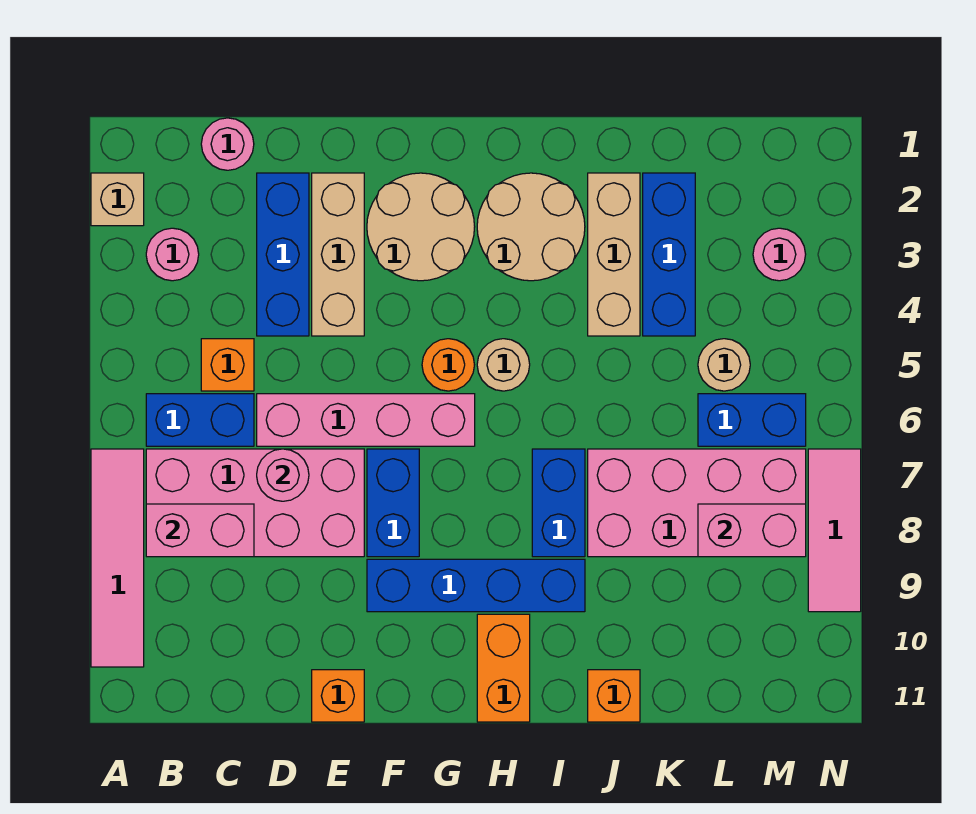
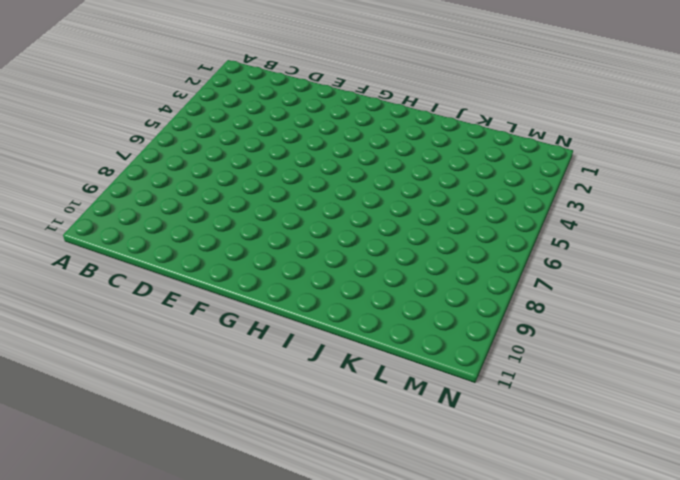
none -> tan 1x1 brick [91,173,144,226]
none -> pink 1x4 tile [91,449,144,667]
none -> pink 1x1 round brick [146,228,199,281]
none -> blue 1x2 brick [146,394,254,446]

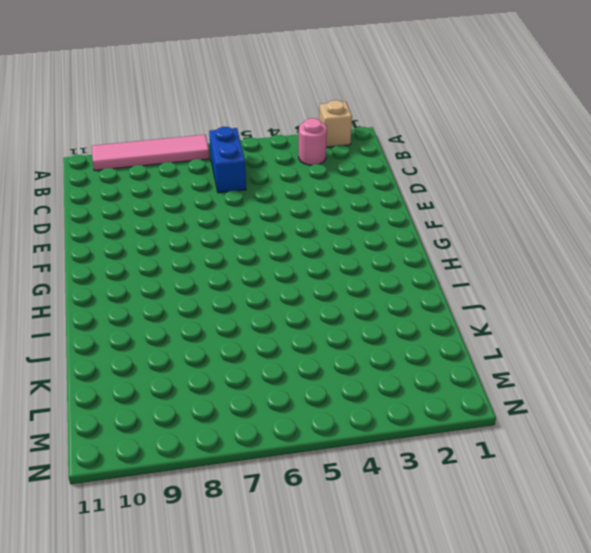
none -> pink 2x4 brick [146,449,364,557]
none -> pink 1x1 round brick [201,118,254,170]
none -> orange 1x1 brick [201,339,254,391]
none -> blue 1x3 brick [257,173,309,336]

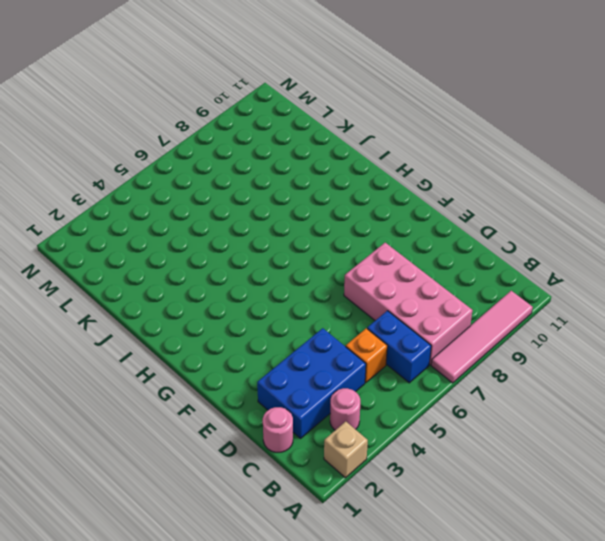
blue 2x3 brick [257,328,366,438] -> blue 1x3 brick [257,173,309,336]
none -> pink 1x4 brick [257,394,475,446]
none -> tan 1x3 brick [312,173,364,336]
none -> orange 1x1 brick [312,670,364,722]
none -> tan 2x2 round brick [367,173,475,281]

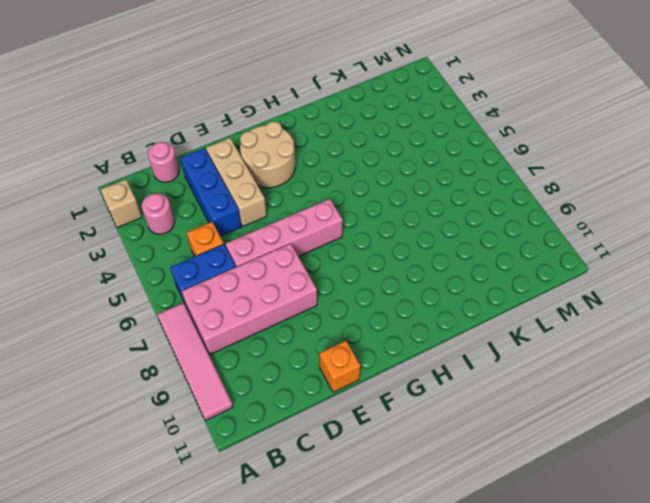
none -> blue 1x2 brick [367,449,419,557]
none -> blue 1x4 brick [367,559,585,612]
none -> orange 1x1 round brick [422,339,474,391]
none -> tan 2x2 round brick [477,173,585,281]

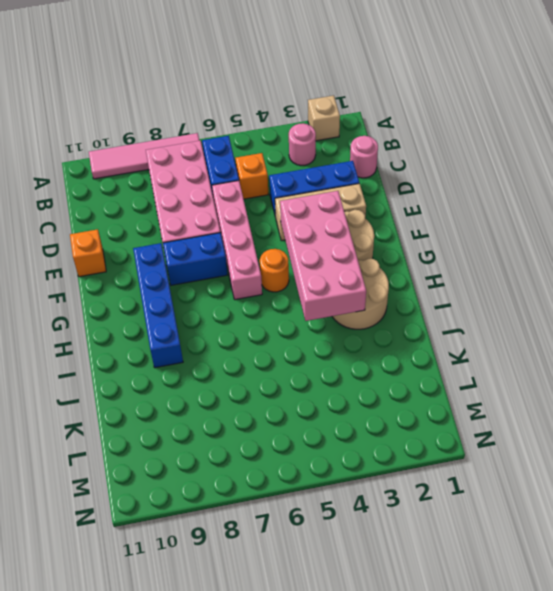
pink 2x4 brick [280,191,366,321] -> pink 2x4 brick moved to [588,449,806,557]
none -> tan 1x1 round brick [477,339,530,391]
none -> orange 1x2 brick [477,614,530,722]
none -> blue 1x2 brick [532,449,585,557]
none -> tan 1x3 brick [588,173,640,336]

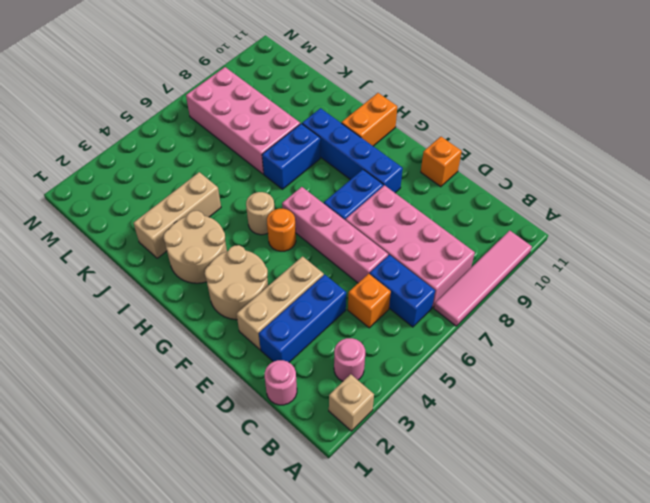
none -> orange 1x1 brick [588,670,640,722]
none -> blue 1x3 brick [643,173,695,336]
none -> tan 1x1 round brick [698,339,750,391]
none -> blue 1x2 brick [698,394,806,446]

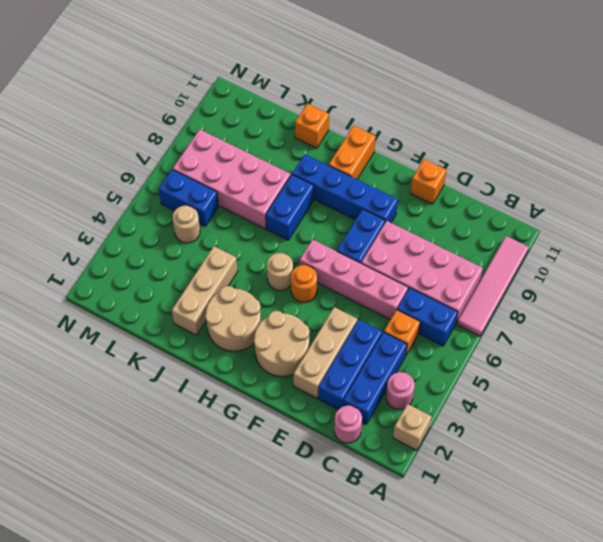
blue 1x3 brick [343,332,407,424] -> blue 1x3 brick moved to [643,173,695,336]
none -> pink 1x1 round brick [753,228,806,281]
none -> pink 1x3 tile [808,449,861,612]
none -> pink 1x2 brick [146,504,254,557]
none -> pink 1x1 round brick [257,449,309,501]

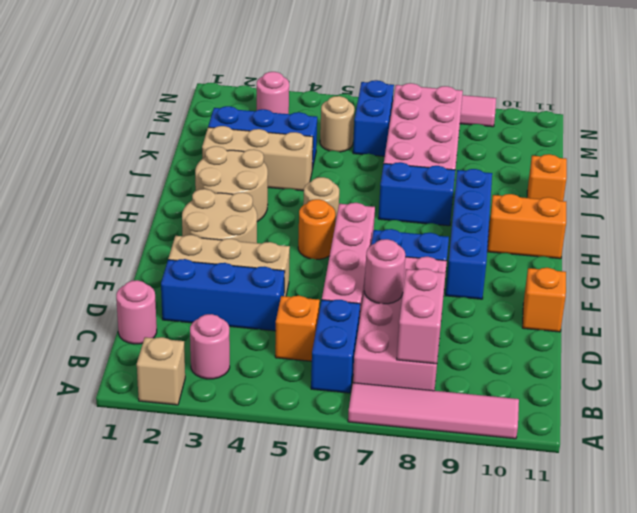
none -> pink 1x2 brick [698,504,806,557]

